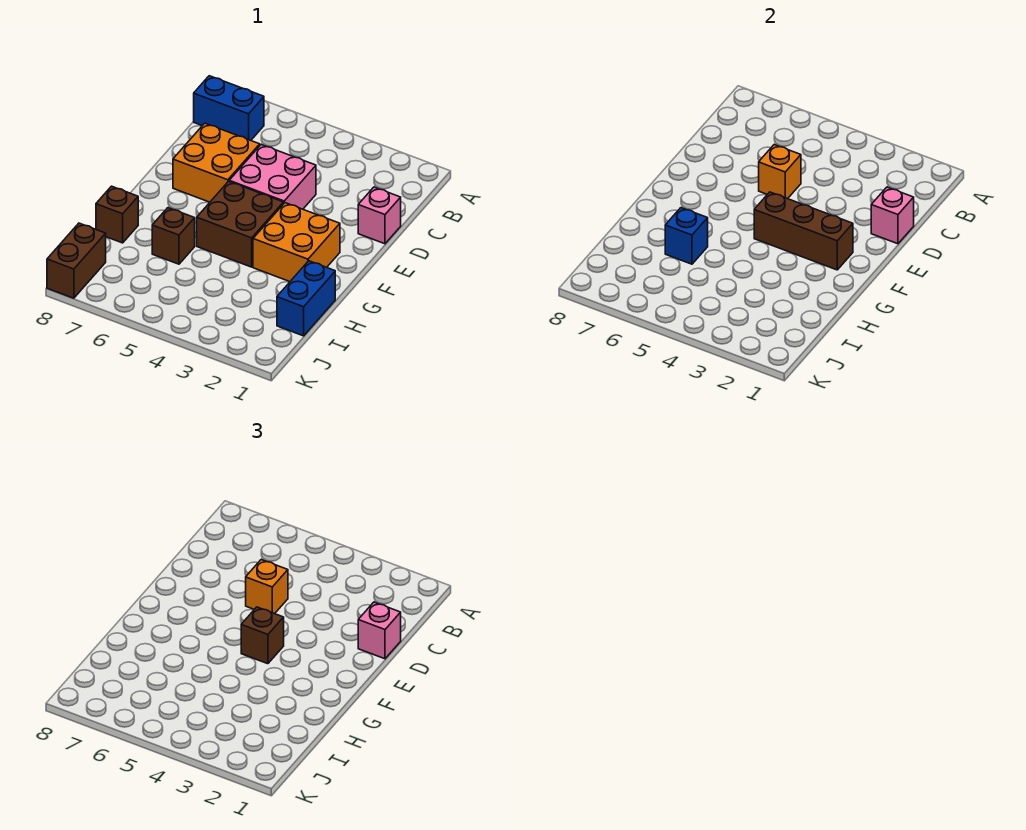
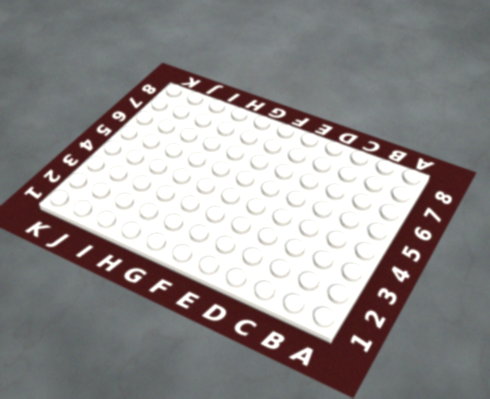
none -> blue 1x2 brick [194,76,264,140]
none -> pink 1x1 brick [358,187,401,244]
none -> pink 2x2 brick [229,145,316,209]

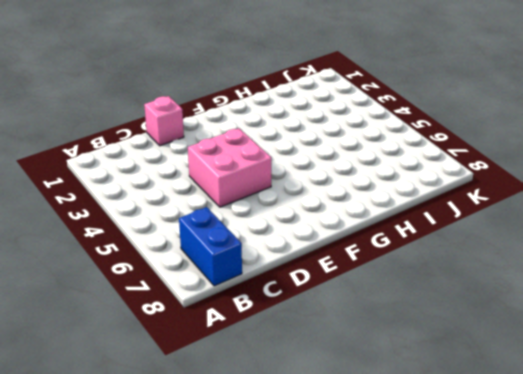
none -> orange 2x2 brick [173,123,260,202]
none -> orange 2x2 brick [253,203,340,282]
none -> brown 2x2 brick [197,181,284,267]

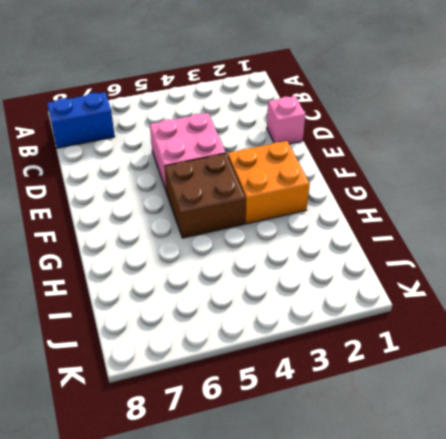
none -> orange 2x2 brick [173,123,260,202]
none -> blue 1x2 brick [277,261,335,336]
none -> brown 1x1 brick [152,208,195,264]

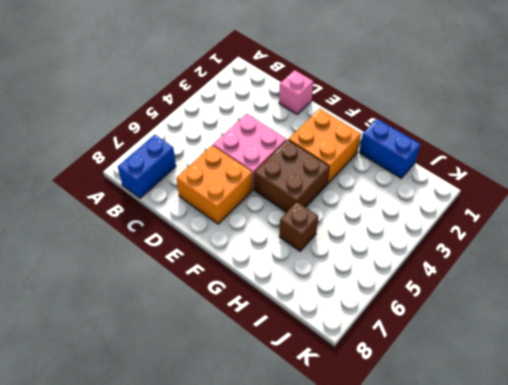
none -> brown 1x1 brick [96,186,138,243]
none -> brown 1x2 brick [47,223,106,298]
none -> pink 1x1 brick [871,187,914,244]

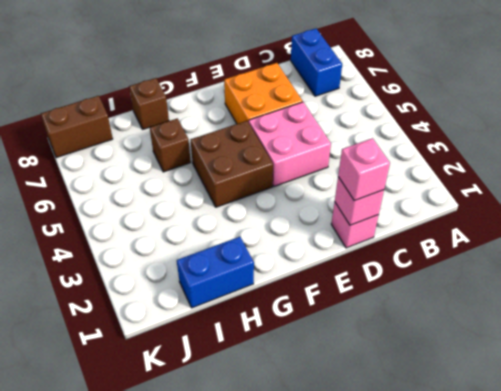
none -> orange 2x2 brick [253,203,340,282]
none -> orange 1x1 brick [759,145,801,199]
none -> brown 1x3 brick [754,192,853,270]

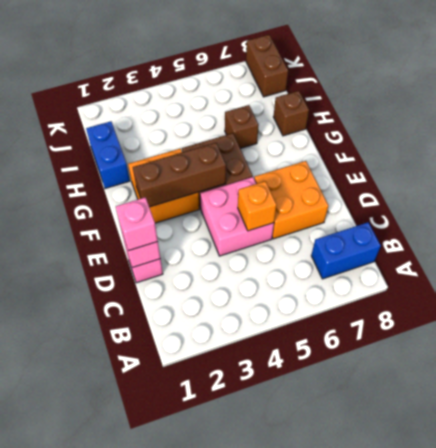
none -> blue 1x1 brick [665,208,708,264]
none -> orange 1x1 brick [246,560,288,614]
none -> brown 1x1 brick [241,607,284,664]

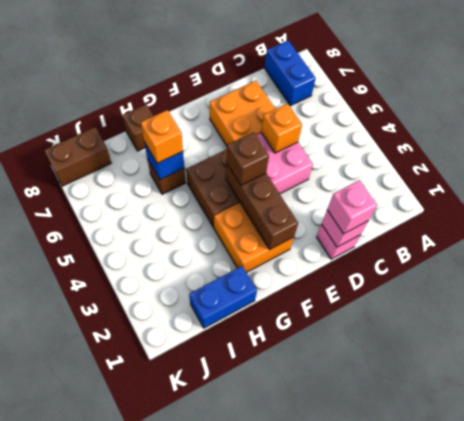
orange 1x1 brick [141,110,183,163] -> orange 1x1 brick moved to [246,560,288,614]

